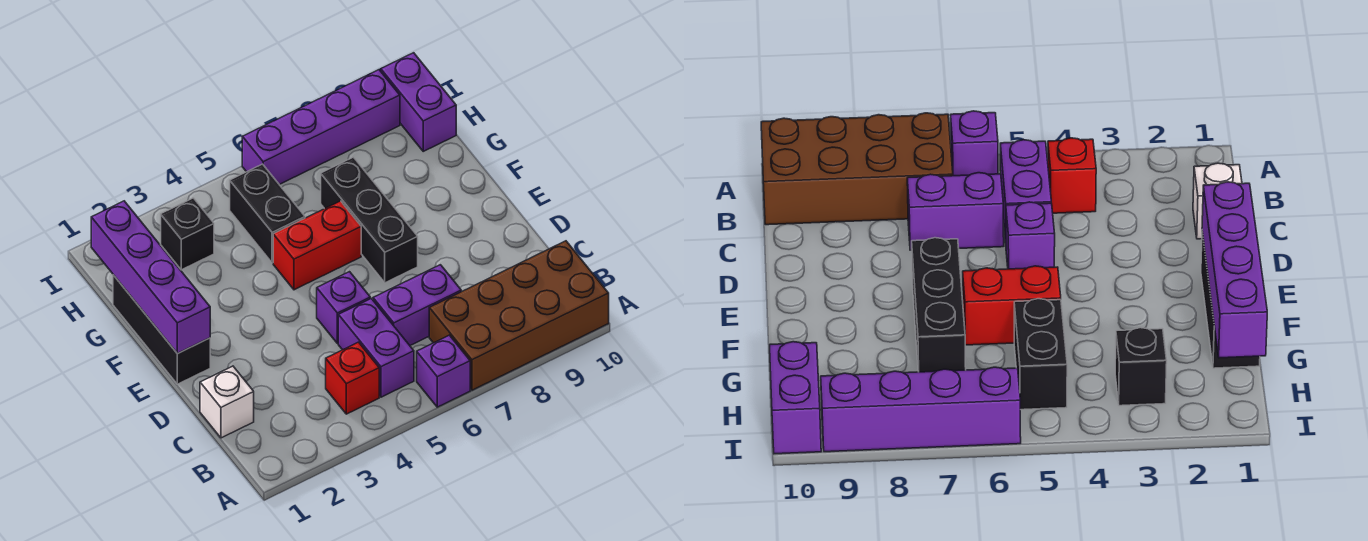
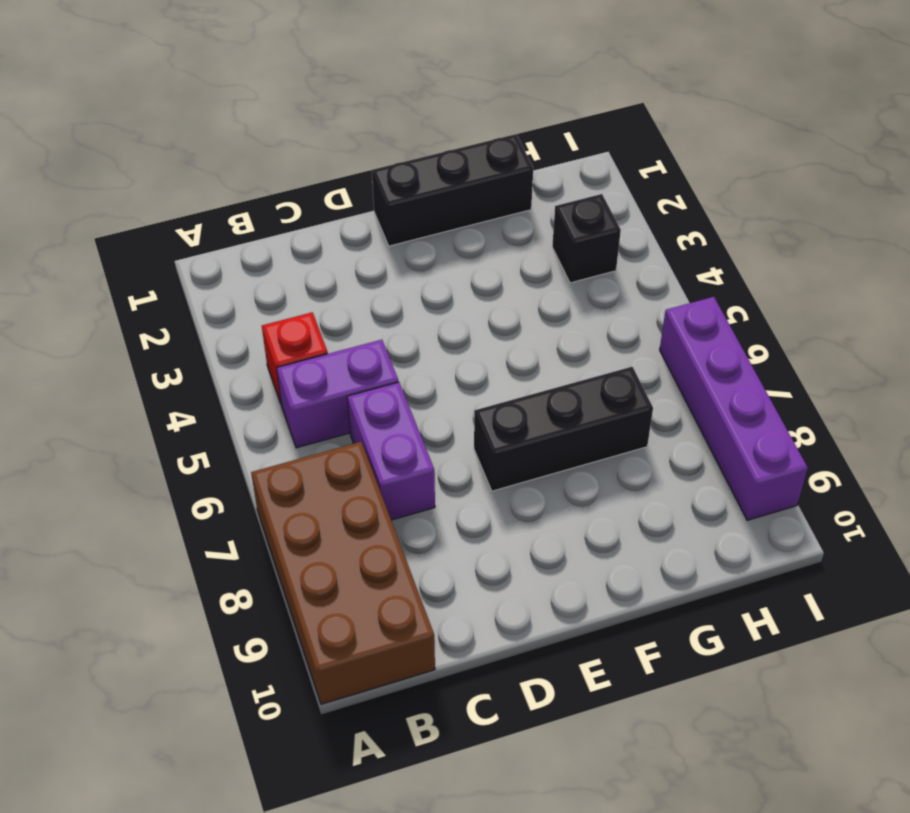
none -> purple 1x1 brick [417,335,470,407]
none -> white 1x1 brick [200,366,254,438]
none -> purple 1x1 brick [317,272,370,344]

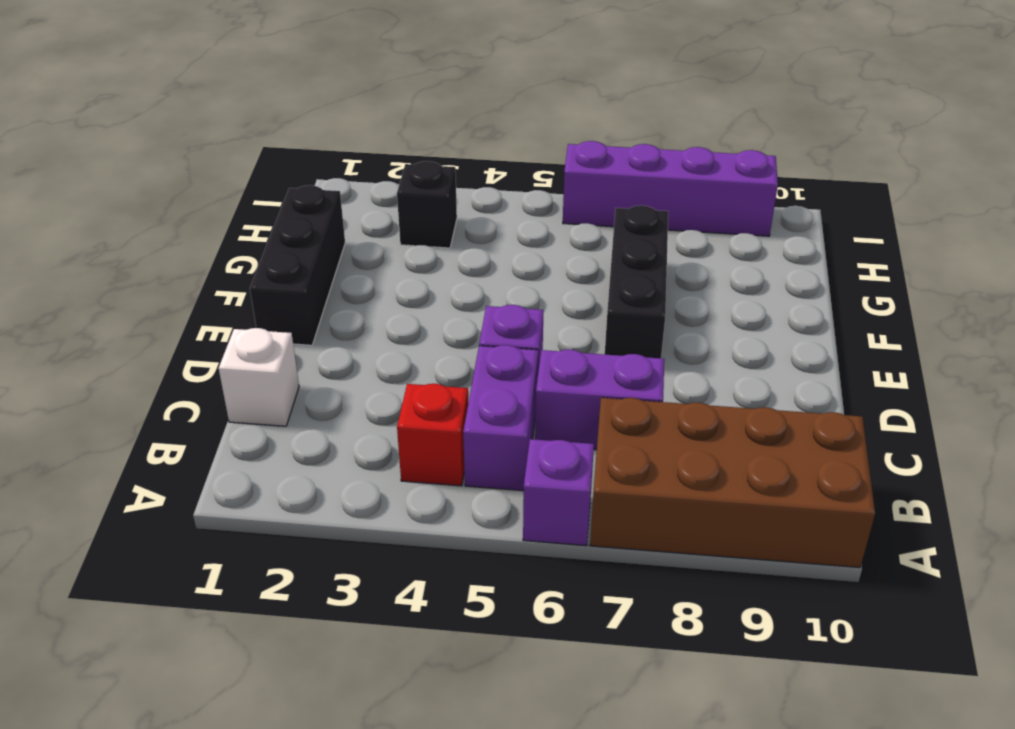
none -> red 1x2 brick [273,201,361,290]
none -> black 1x2 brick [230,164,305,263]
none -> purple 1x2 brick [381,53,456,151]

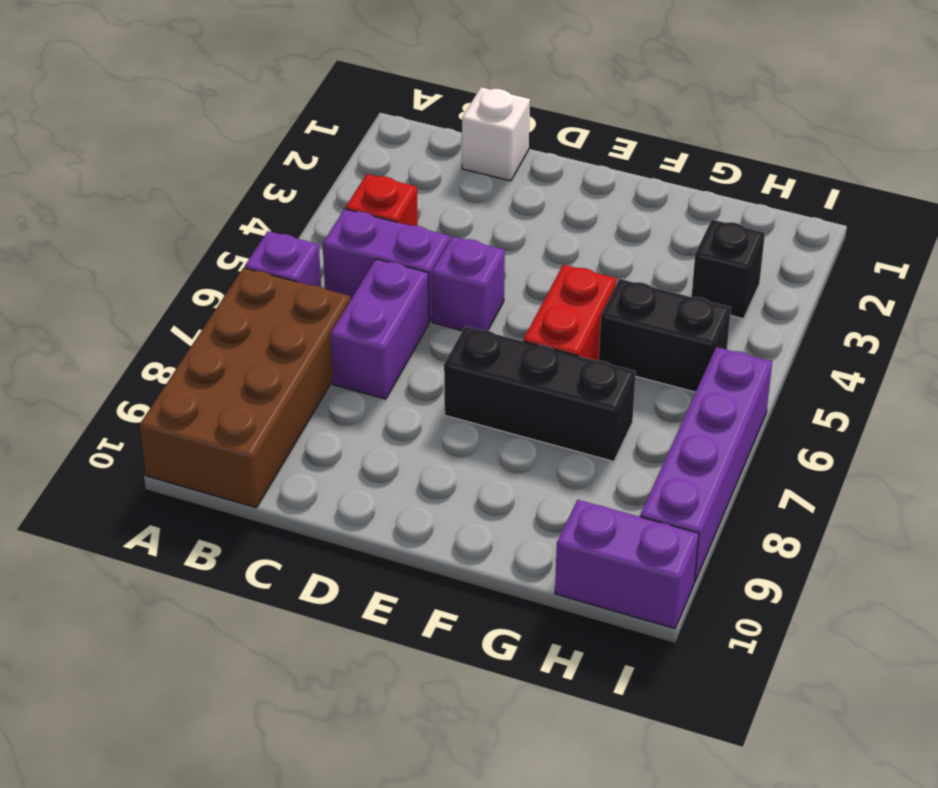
none -> black 1x3 brick [113,275,210,384]
none -> purple 1x4 brick [91,201,210,354]

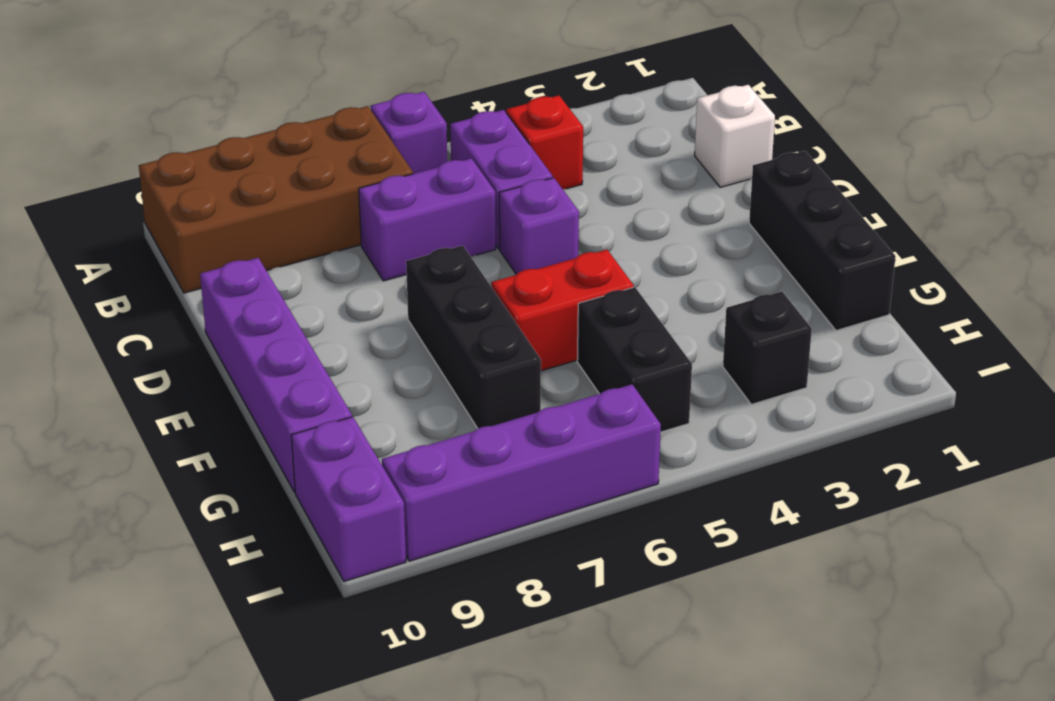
purple 1x4 brick [200,258,352,492] -> purple 1x4 brick moved to [91,201,210,354]

